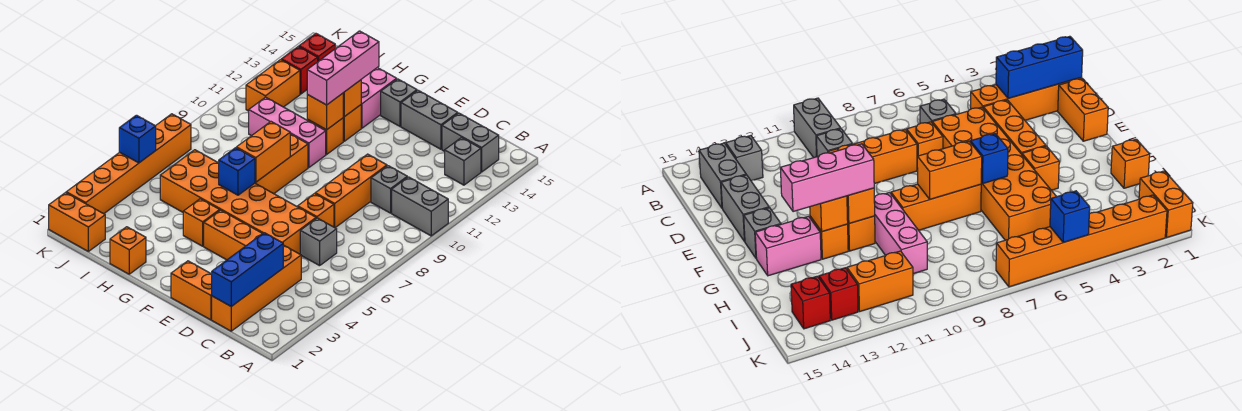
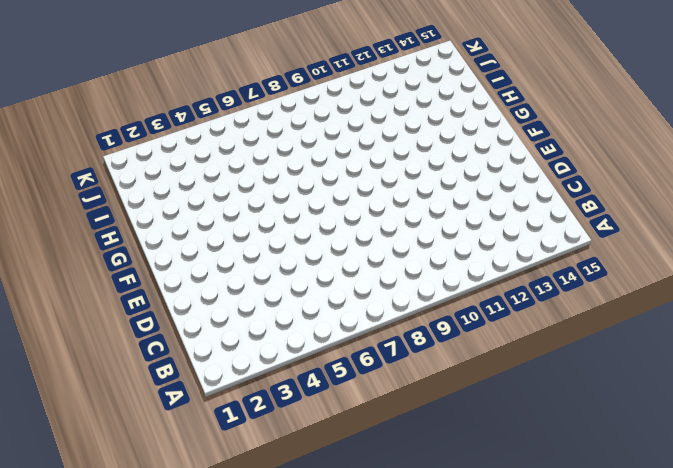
none -> grey 1x2 brick [392,177,448,236]
none -> grey 1x1 brick [445,138,481,185]
none -> grey 1x2 brick [442,113,499,172]
none -> orange 1x4 brick [212,245,301,331]

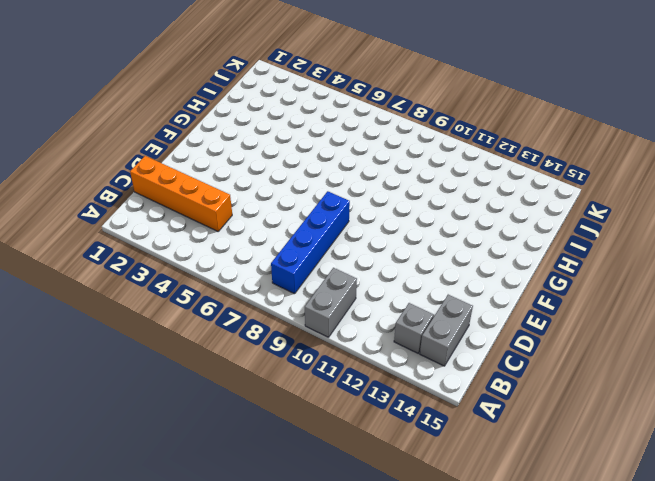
blue 1x4 brick [271,191,350,294] -> orange 1x3 brick [315,154,387,228]
none -> grey 1x1 brick [300,218,337,266]
none -> grey 1x1 brick [371,166,407,213]
none -> orange 1x2 brick [171,261,212,320]
none -> orange 1x3 brick [204,210,263,260]

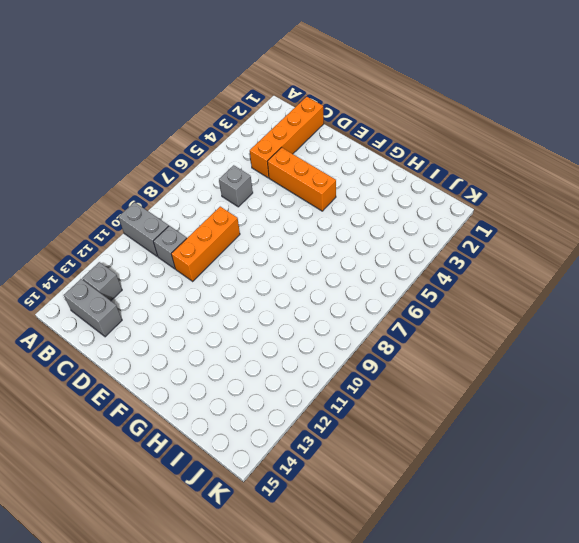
none -> orange 1x2 brick [171,261,212,320]
none -> orange 2x6 brick [160,150,316,254]
none -> orange 1x1 brick [298,194,334,227]
none -> grey 1x2 brick [401,90,458,149]

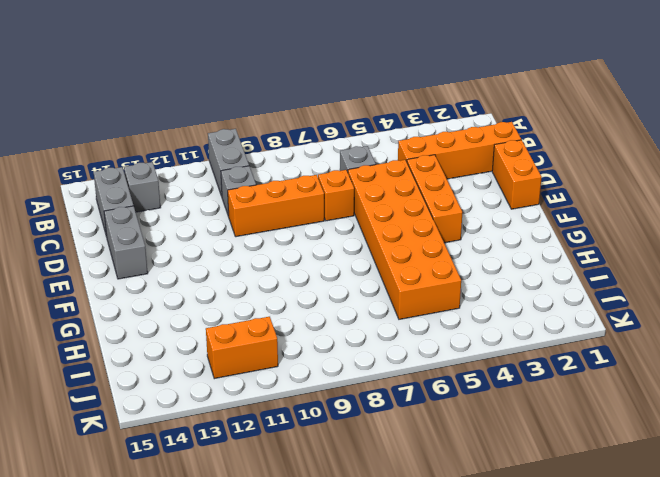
none -> grey 1x1 brick [381,79,417,126]
none -> orange 1x1 brick [183,199,220,246]
none -> orange 1x3 brick [255,134,308,194]
none -> pink 1x3 brick [249,97,326,168]

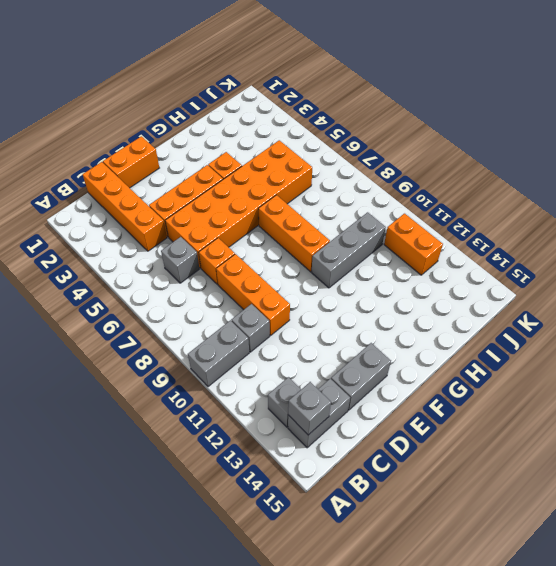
grey 1x1 brick [288,382,331,435] -> grey 1x1 brick moved to [381,79,417,126]
grey 1x3 brick [312,212,386,288] -> pink 1x3 brick [249,97,326,168]
none -> orange 1x1 brick [307,118,343,154]
none -> orange 1x1 brick [343,105,361,141]
none -> pink 1x2 brick [361,68,397,128]
none -> orange 1x1 brick [110,227,146,274]

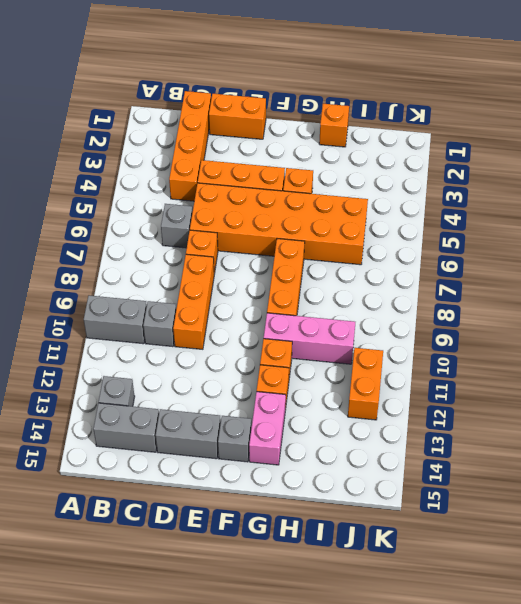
none -> orange 1x2 brick [49,193,105,251]
none -> red 1x1 brick [281,47,318,94]
none -> red 1x1 brick [299,34,335,61]
none -> orange 1x6 brick [66,114,191,214]

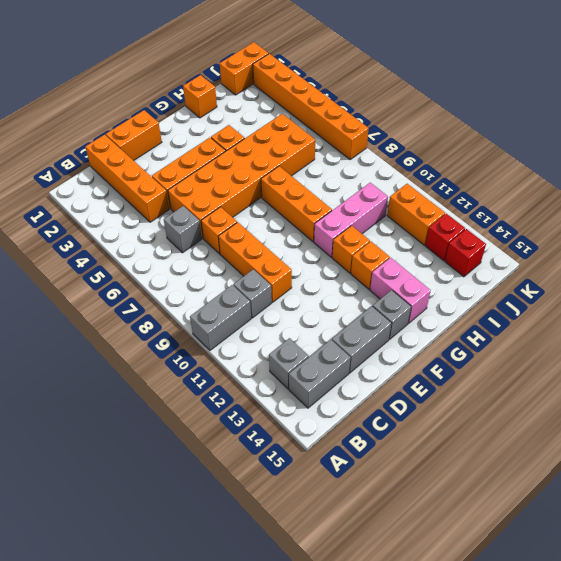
none -> blue 1x3 brick [212,233,283,306]
none -> blue 1x1 brick [219,148,255,195]
none -> orange 1x2 brick [236,122,290,182]
none -> orange 1x1 brick [307,93,344,130]

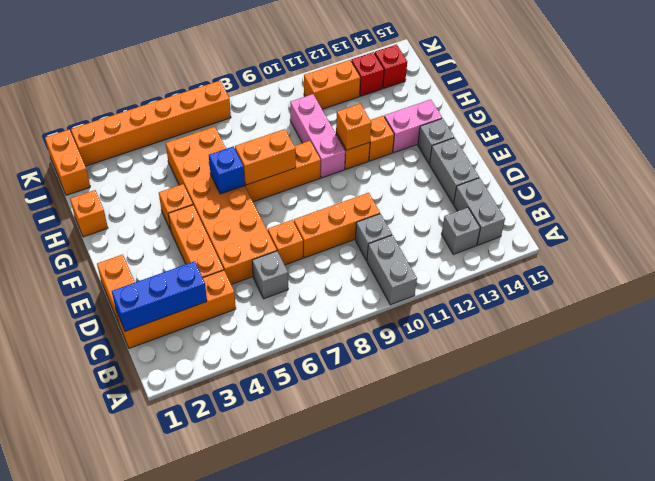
none -> orange 1x1 brick [343,80,361,117]
none -> blue 1x1 brick [119,115,156,163]
none -> pink 1x3 brick [307,31,379,105]

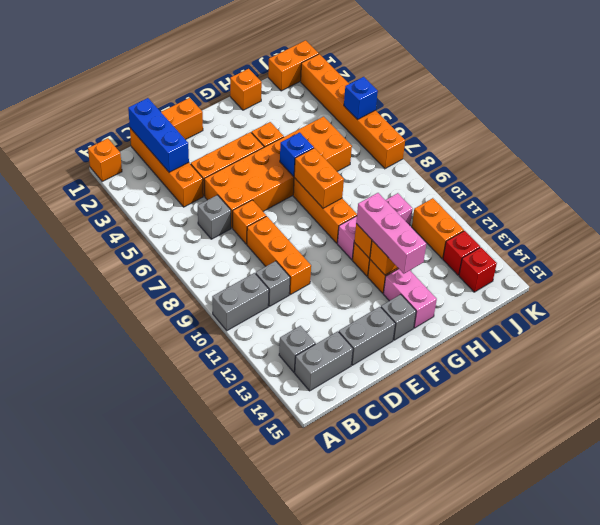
orange 1x1 brick [88,138,122,181] -> none

